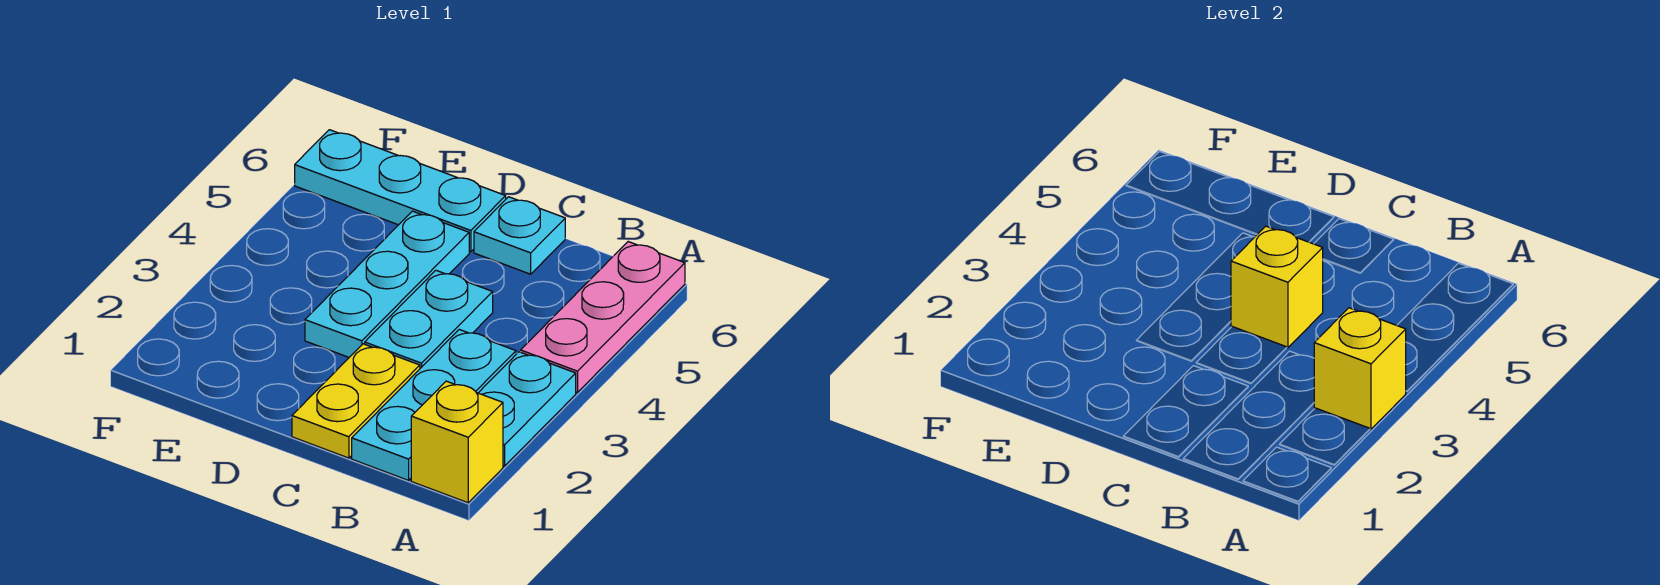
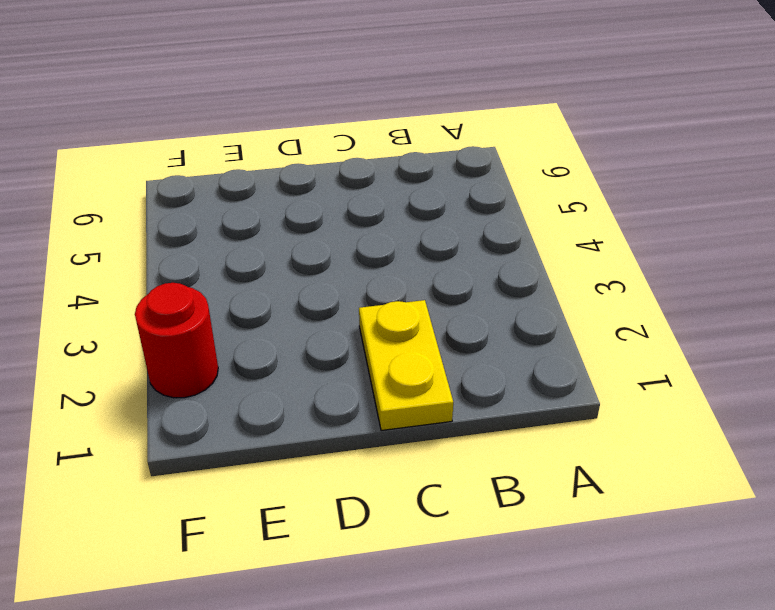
red 1x1 round brick [135,283,218,398] -> none
none -> yellow 1x1 brick [411,381,503,503]
none -> cyan 1x2 plate [479,352,576,466]

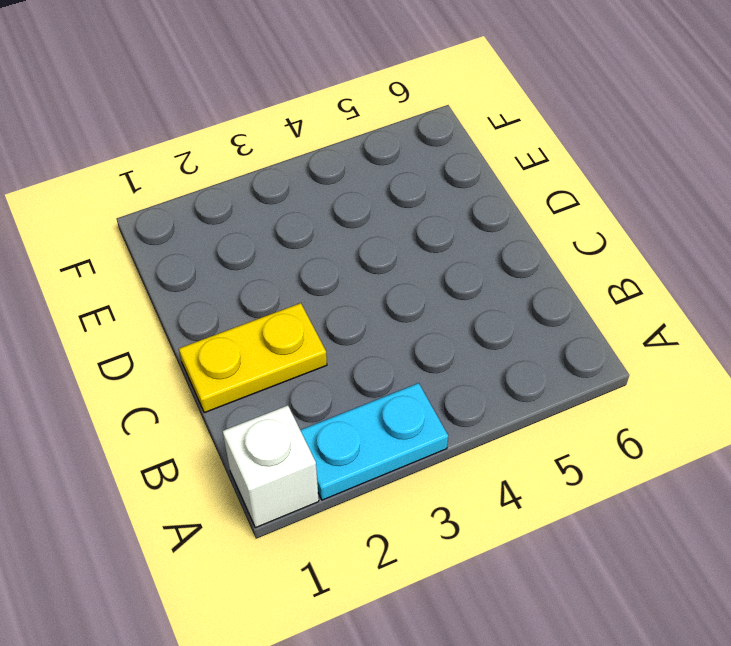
white 1x1 brick [222,405,319,528] -> yellow 1x1 brick [411,381,503,503]
none -> pink 1x3 plate [521,242,685,393]
none -> cyan 1x3 plate [352,330,516,480]

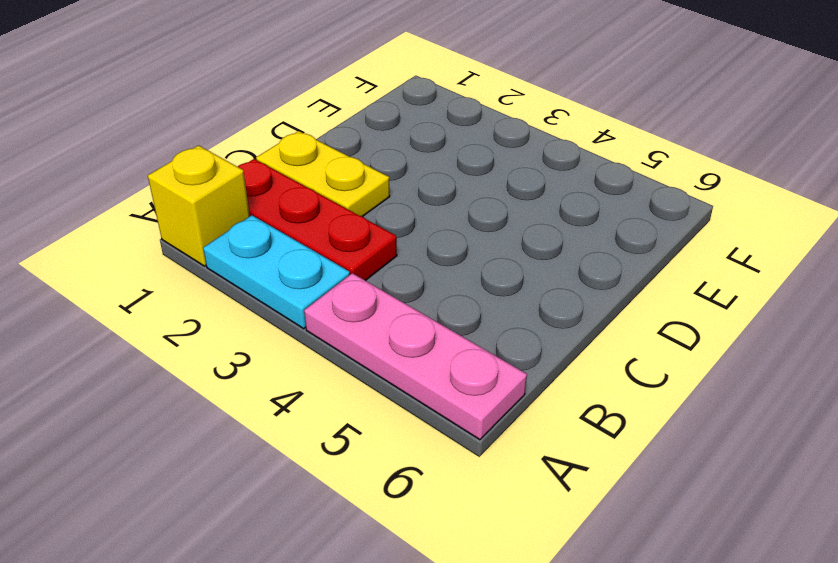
red 1x3 plate [238,159,397,281] -> cyan 1x3 plate [352,330,516,480]
none -> cyan 1x2 plate [365,270,493,368]
none -> cyan 1x1 plate [474,197,565,274]

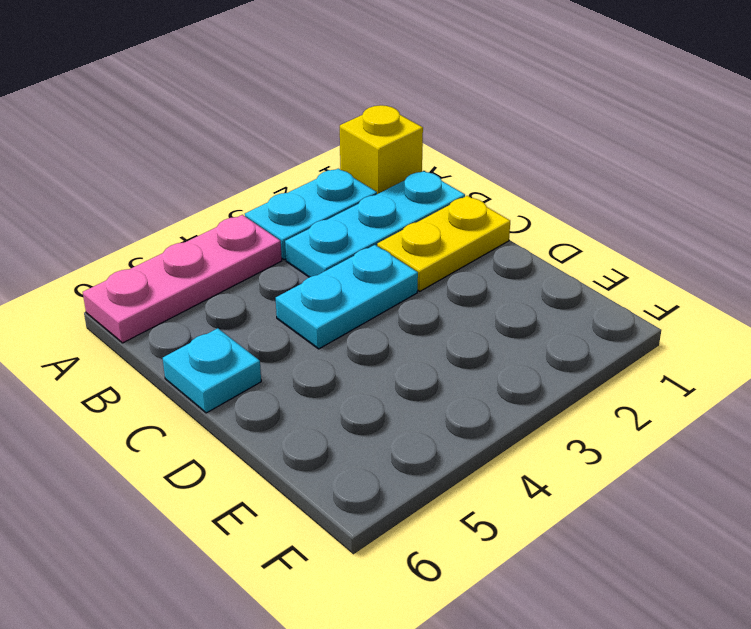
none -> cyan 1x3 plate [305,211,469,357]
none -> cyan 1x3 plate [295,130,506,252]

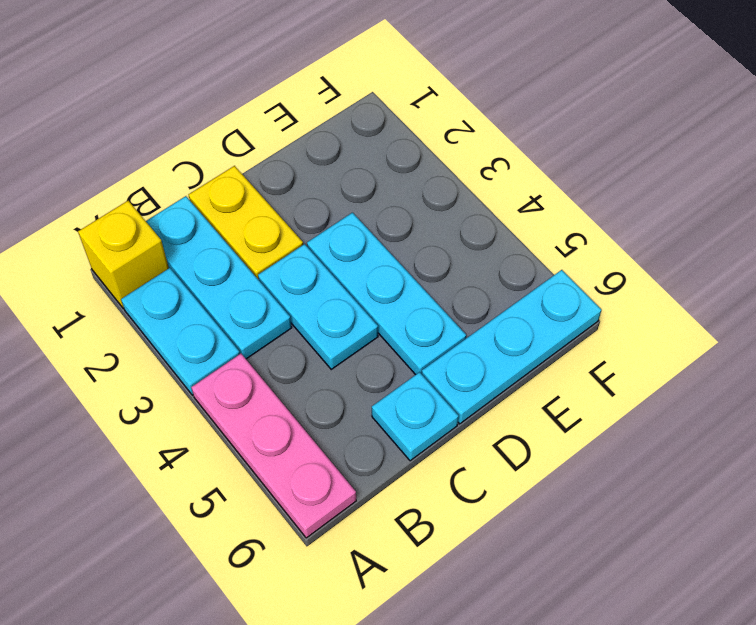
none -> yellow 1x1 brick [1314,308,1406,429]
none -> yellow 1x1 brick [1231,226,1323,348]

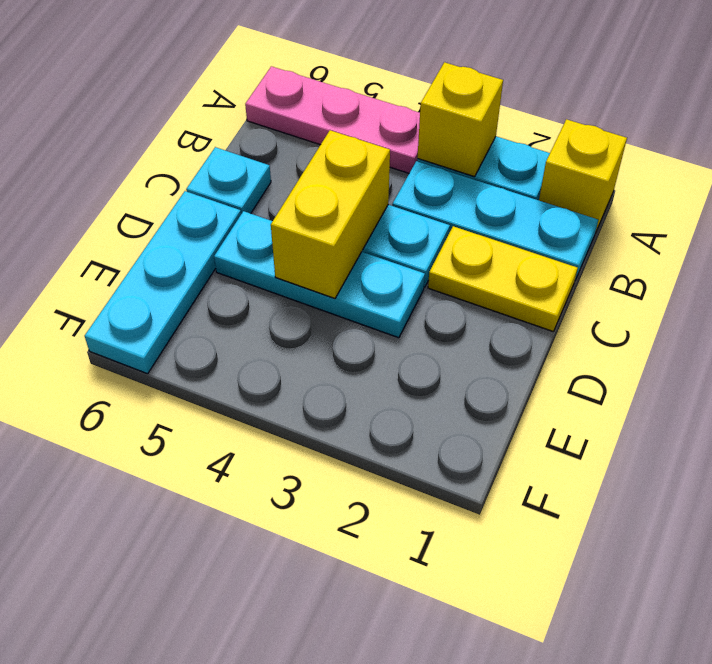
yellow 1x2 brick [271,130,390,299] -> yellow 1x1 brick [1231,226,1323,348]

